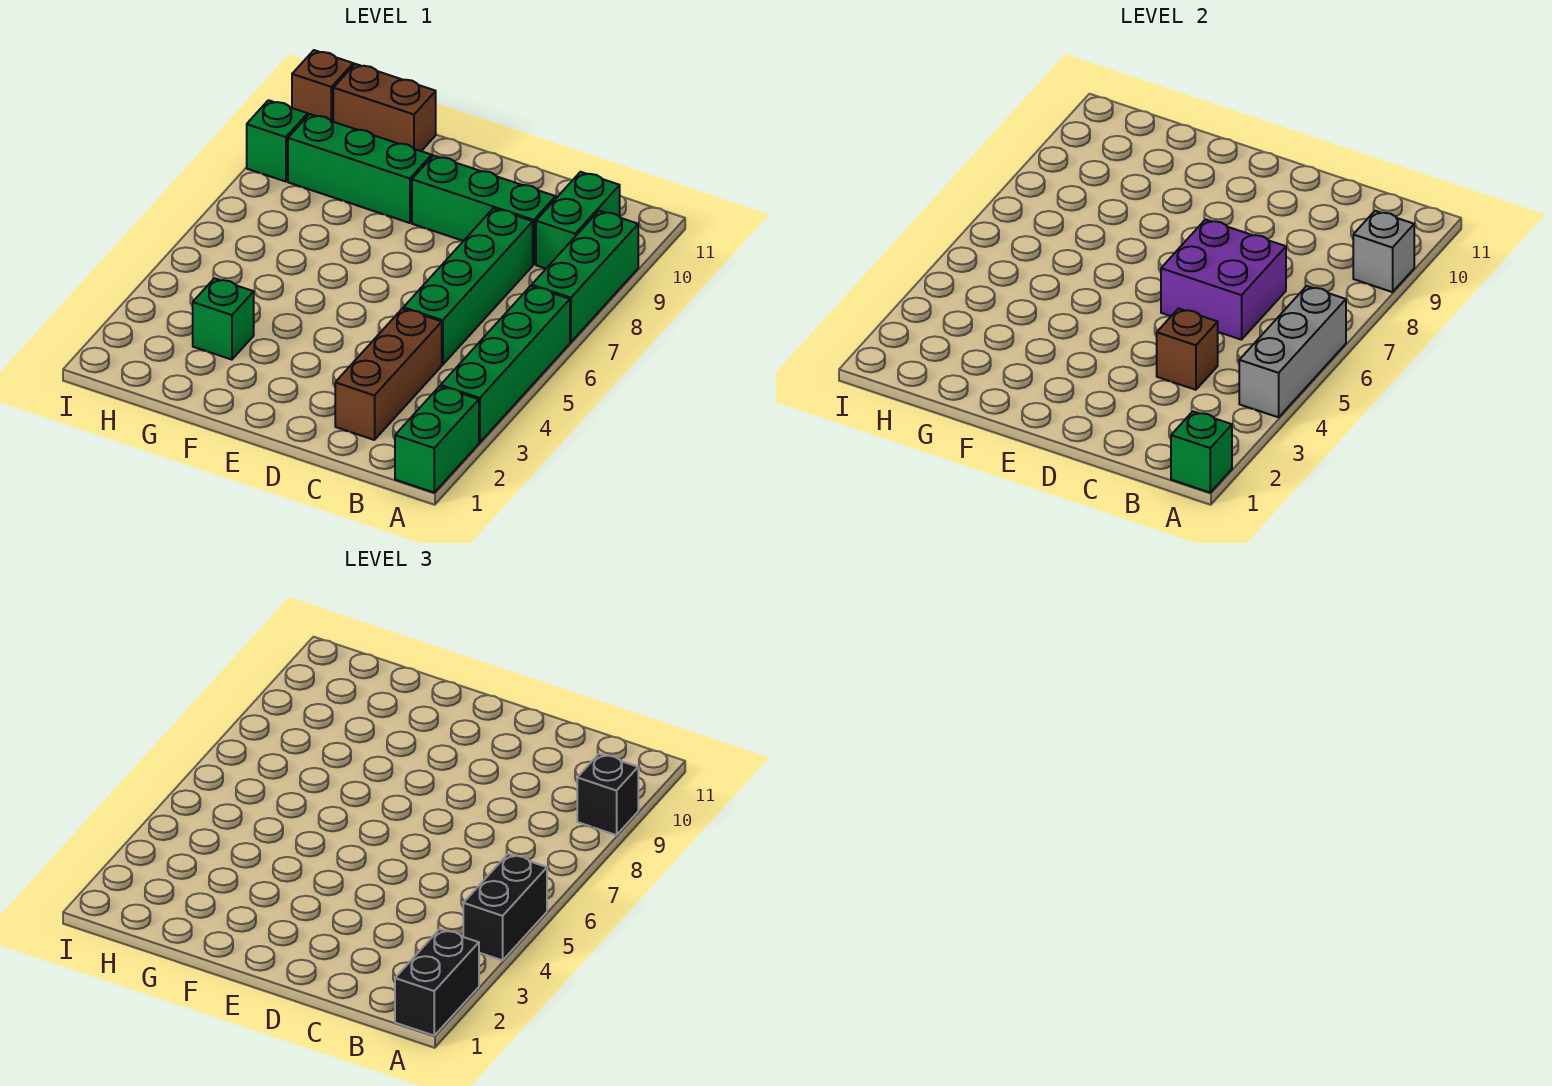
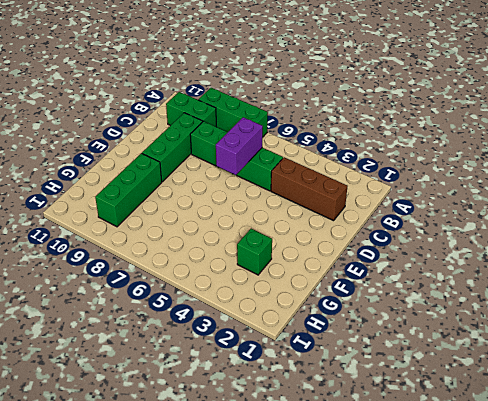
purple 1x2 brick [216,117,263,175] -> purple 2x2 brick [1161,219,1286,340]
none -> green 1x2 brick [395,386,479,492]
none -> green 1x4 brick [441,286,570,442]
none -> brown 1x2 brick [333,64,436,151]

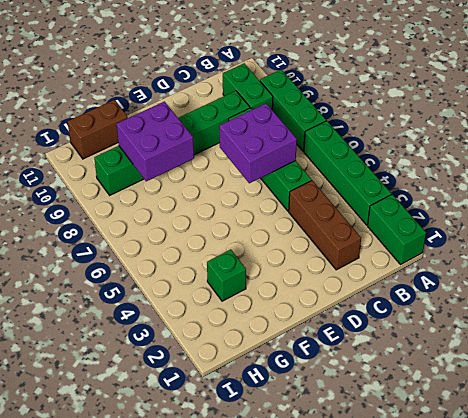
purple 2x2 brick [117,102,194,181] -> none
none -> green 1x1 brick [247,100,308,182]
none -> brown 1x1 brick [292,50,353,122]
none -> green 1x1 brick [1171,411,1232,492]

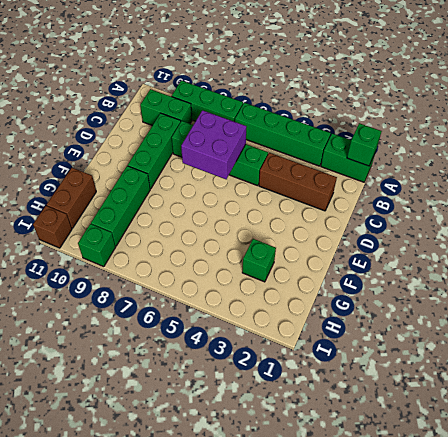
none -> grey 1x3 brick [1239,286,1346,417]
none -> grey 1x1 brick [1353,211,1414,292]
none -> brown 1x1 brick [1157,309,1218,390]

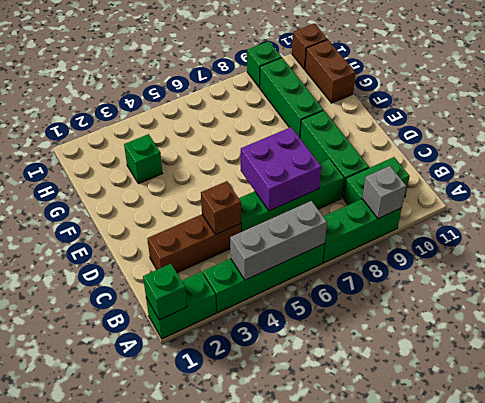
none -> black 1x2 brick [395,929,479,1035]
none -> black 1x2 brick [463,854,547,960]
none -> black 1x1 brick [577,754,638,835]

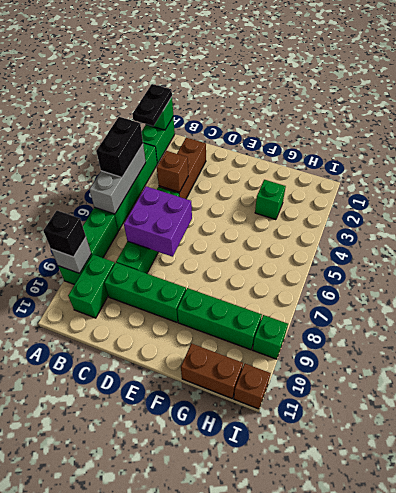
black 1x2 plate [132,84,172,126] -> black 1x2 brick [395,929,479,1035]

